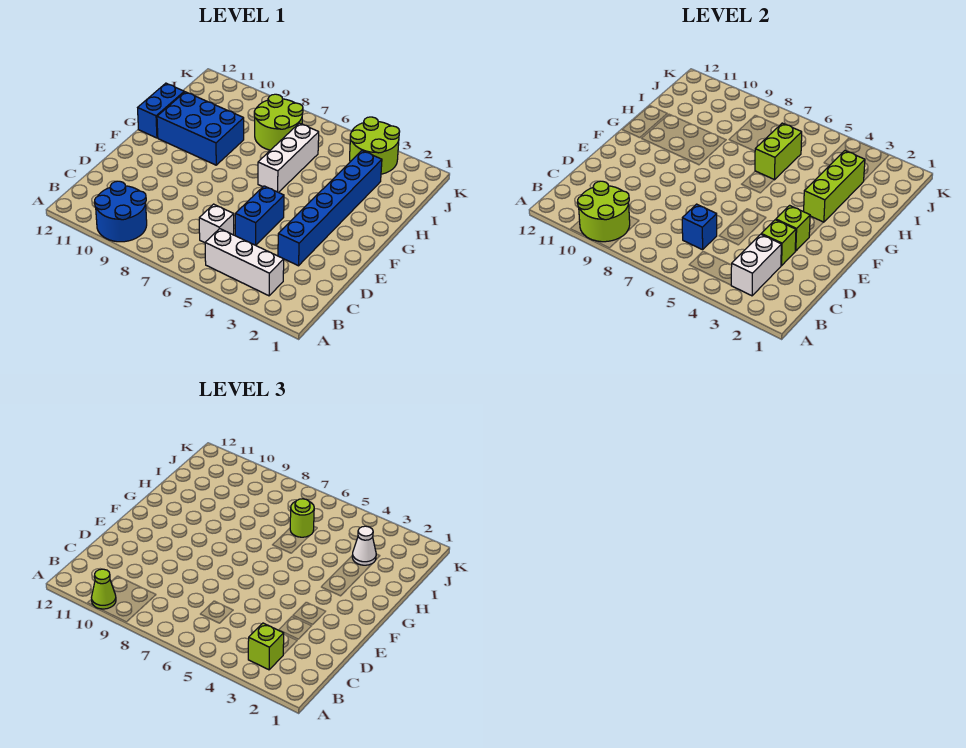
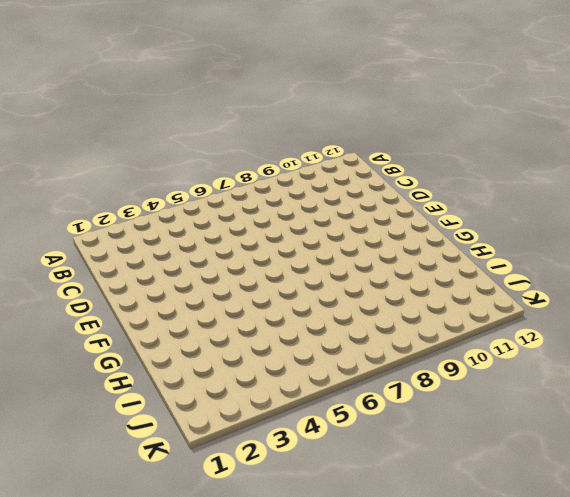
none -> blue 2x2 round brick [95,181,147,242]
none -> white 1x3 brick [205,229,284,296]
none -> white 1x1 brick [199,204,234,243]

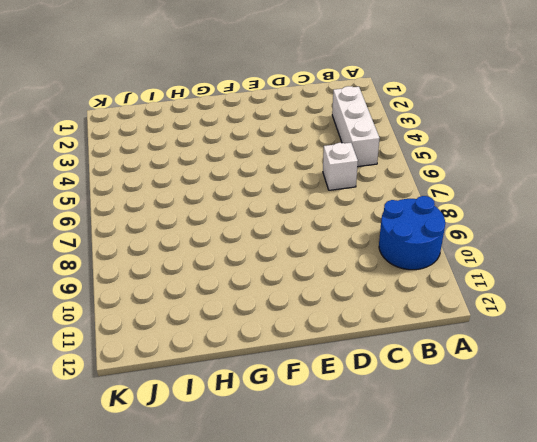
none -> blue 1x6 brick [278,151,382,266]
none -> blue 1x2 brick [235,186,284,245]
none -> white 1x3 brick [258,123,319,193]

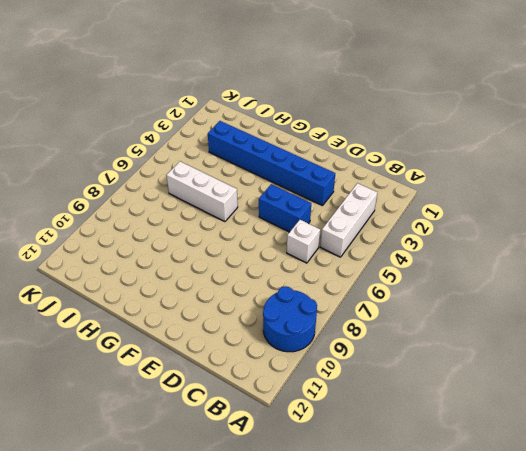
none -> blue 2x3 brick [157,92,244,165]
none -> blue 1x2 brick [138,83,184,138]
none -> lime 2x2 round brick [254,94,303,150]

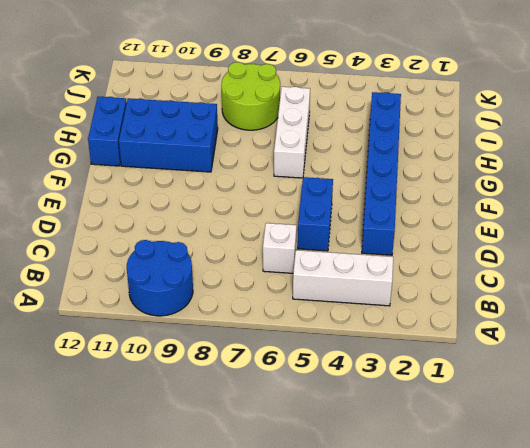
none -> lime 2x2 round brick [350,117,400,174]
none -> lime 2x2 round brick [578,181,630,242]
none -> white 1x2 brick [731,234,781,296]

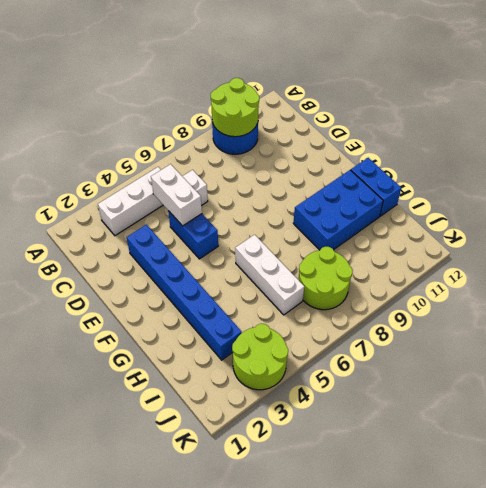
white 1x2 brick [151,164,202,226] -> white 1x2 brick moved to [731,234,781,296]
none -> blue 1x1 brick [682,204,717,250]
none -> lime 1x1 brick [761,220,796,266]
none -> lime 1x1 brick [776,205,810,251]

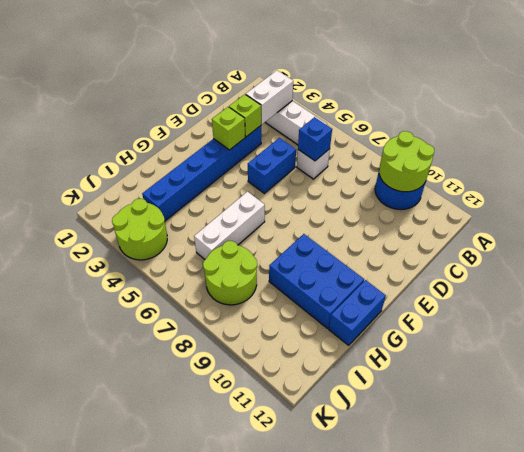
none -> lime 1x3 brick [804,151,865,222]
none -> lime 1x2 brick [755,123,802,180]
none -> lime 1x1 cone [91,569,116,609]

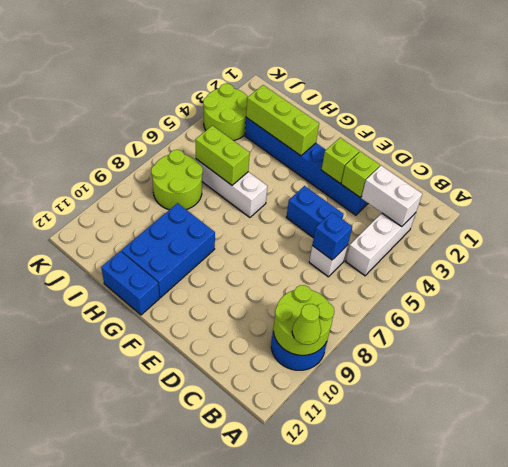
none -> lime 1x1 brick [248,623,284,670]
none -> white 1x1 cone [352,526,376,565]
none -> lime 1x1 round brick [290,499,314,537]

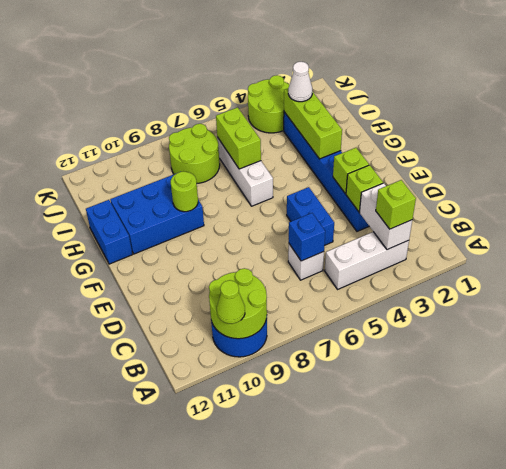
lime 1x1 round brick [171,171,198,212] -> lime 1x1 round brick moved to [290,499,314,537]

